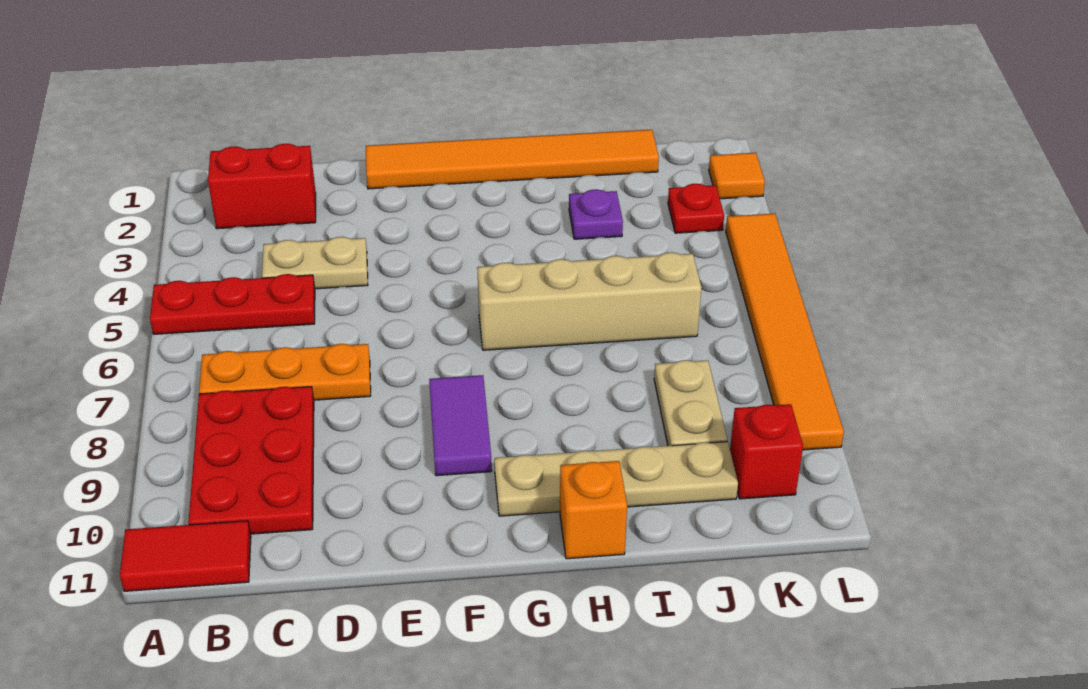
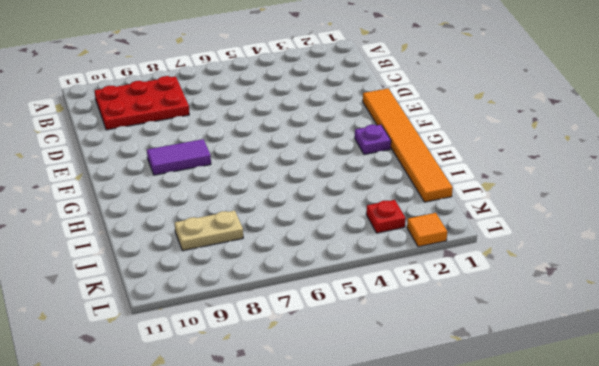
purple 1x1 plate [355,125,391,154] -> purple 1x1 plate moved to [569,189,623,239]
none -> red 1x3 plate [150,274,315,334]
none -> red 1x2 tile [120,521,251,591]
none -> red 1x2 brick [208,144,316,229]

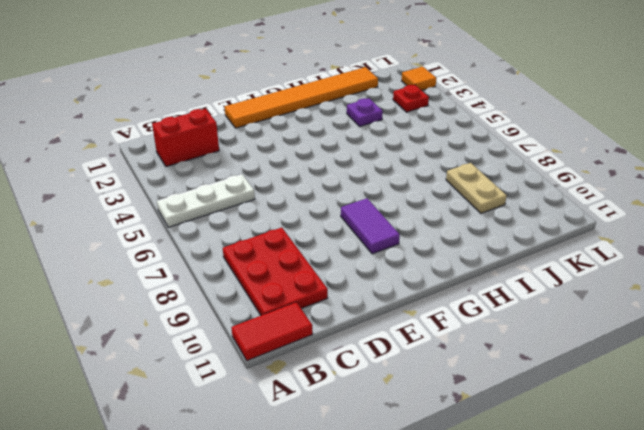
white 1x3 plate [157,174,255,227] -> red 1x3 plate [150,274,315,334]
none -> orange 1x3 plate [199,344,371,400]
none -> tan 1x2 plate [262,237,368,289]
none -> tan 1x4 brick [477,252,701,350]

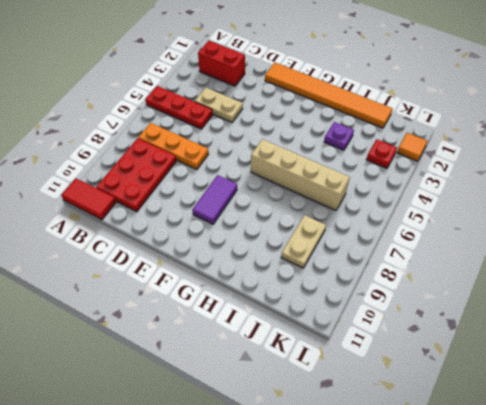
none -> tan 1x4 plate [494,442,738,516]
none -> orange 1x1 brick [560,461,627,559]
none -> red 1x1 brick [730,404,803,499]

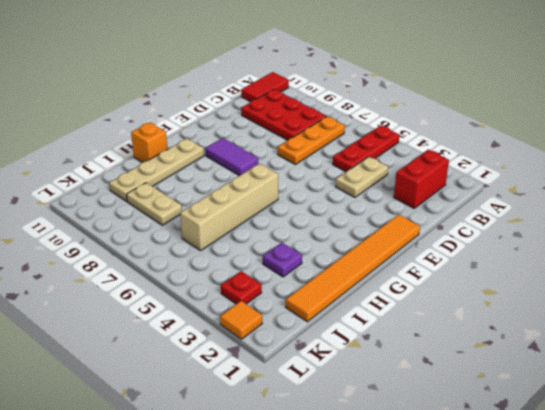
none -> red 1x1 brick [730,404,803,499]
none -> orange 1x6 tile [726,214,844,450]

